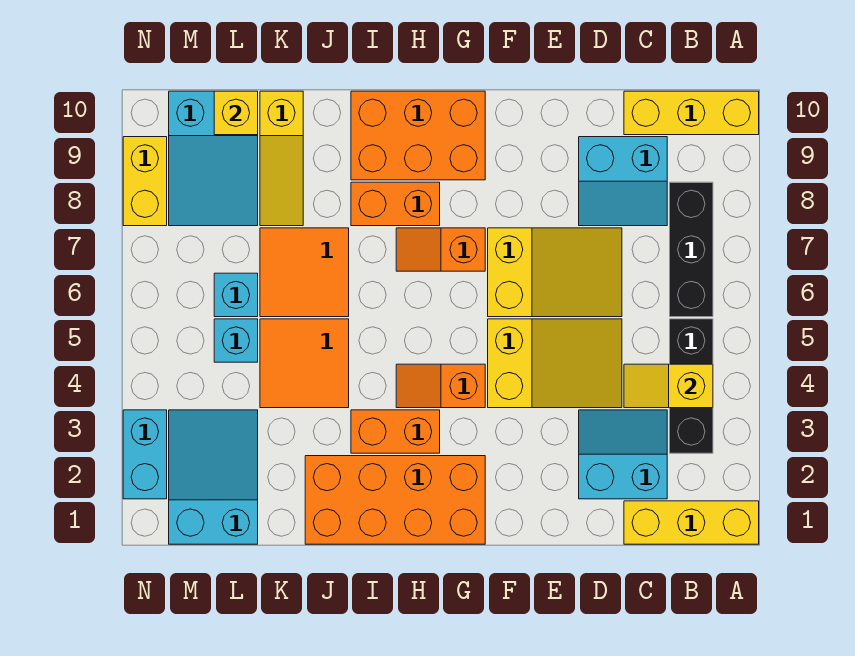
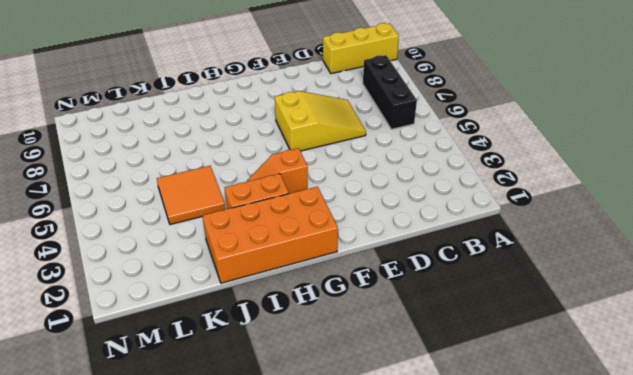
none -> yellow 1x3 brick [624,501,759,544]
none -> black 1x3 brick [670,319,713,453]
none -> cyan 2x2 slope [579,410,667,499]

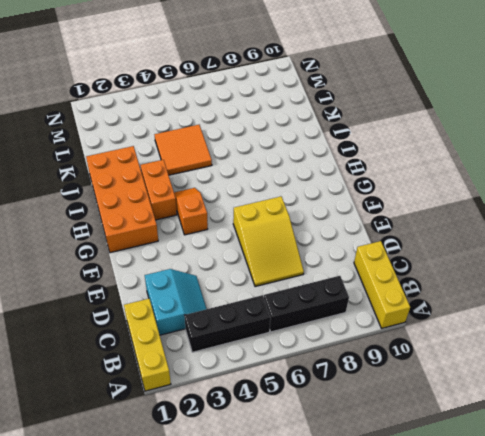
none -> cyan 2x2 slope [579,137,667,226]
none -> yellow 2x3 slope [488,319,622,408]
none -> orange 1x2 slope [396,228,485,271]

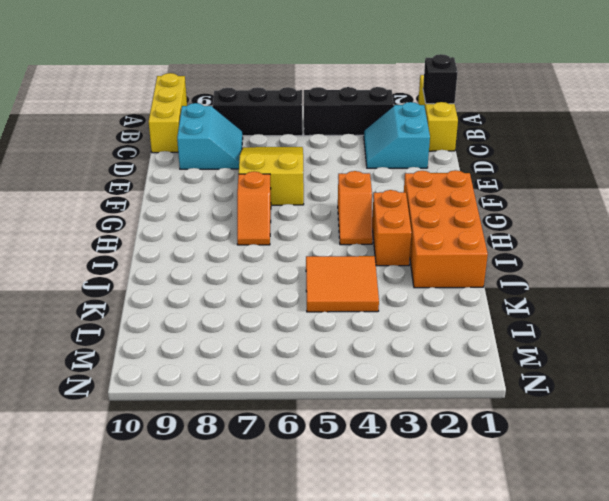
black 1x1 brick [423,54,458,104] -> none
none -> yellow 2x3 slope [488,319,622,408]
none -> orange 2x3 brick [351,91,485,180]
none -> orange 1x2 brick [351,182,440,226]

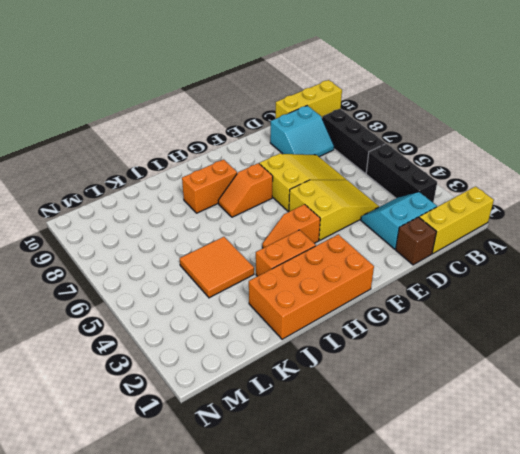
brown 1x1 brick [396,217,436,265] -> none
none -> orange 2x3 brick [351,91,485,180]
none -> orange 2x2 tile [260,228,349,317]
none -> yellow 1x3 slope [260,91,303,226]

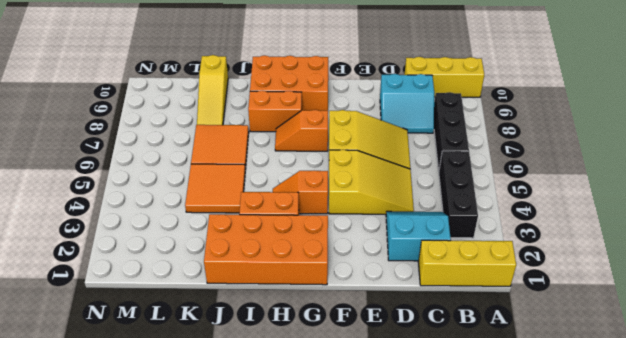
none -> cyan 2x3 slope [169,410,258,544]
none -> cyan 1x1 brick [214,319,258,362]
none -> cyan 1x1 brick [214,273,258,317]

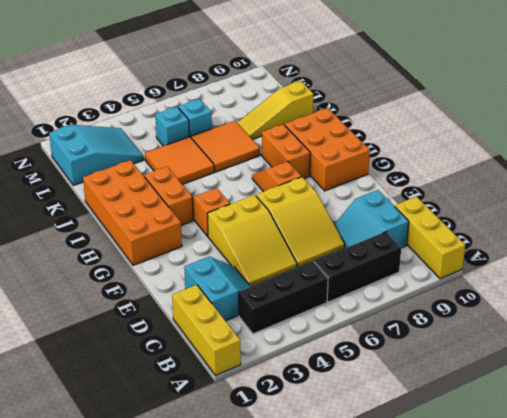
none -> cyan 2x3 slope [169,91,258,226]
none -> cyan 1x2 brick [123,410,167,499]
none -> yellow 1x2 brick [123,137,167,226]

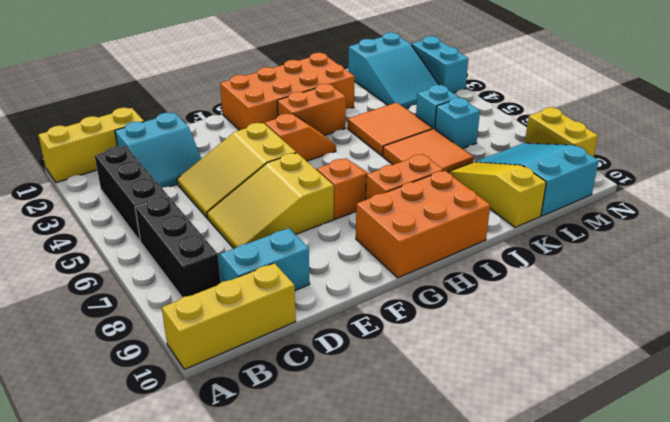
none -> yellow 1x2 slope [624,364,713,408]
none -> yellow 1x1 brick [214,91,258,135]

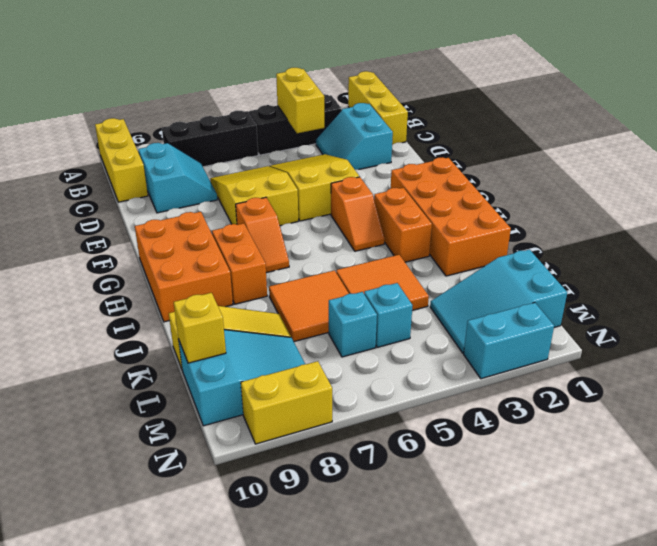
yellow 1x2 brick [276,68,324,133] -> yellow 1x2 slope [624,364,713,408]

